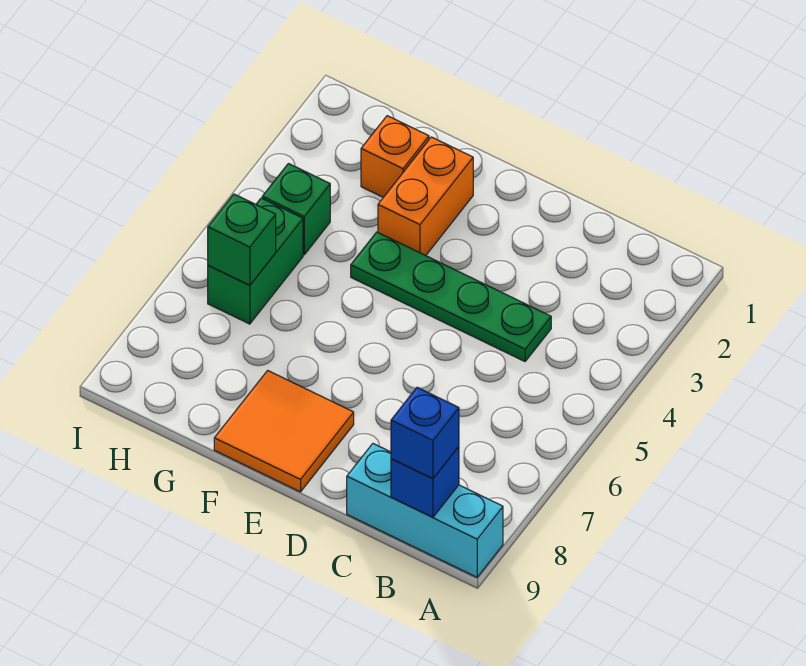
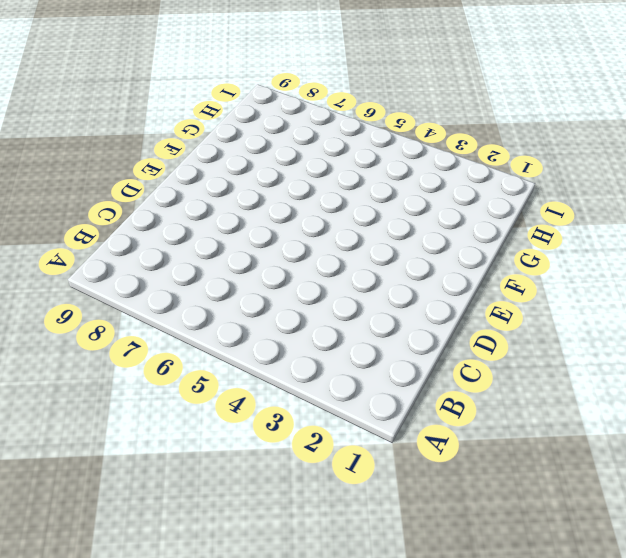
none -> cyan 1x3 brick [347,444,503,577]
none -> green 1x4 plate [351,232,551,361]

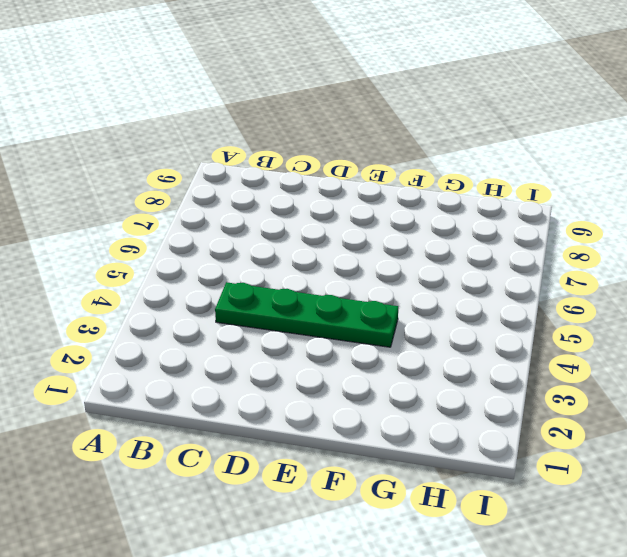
none -> cyan 1x3 brick [347,444,503,577]
none -> orange 2x2 tile [214,370,354,492]

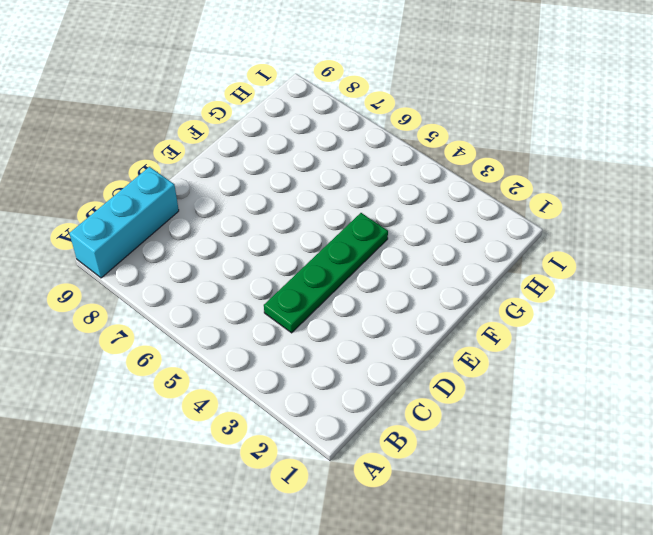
none -> orange 2x2 tile [214,370,354,492]
none -> orange 1x2 brick [378,137,473,256]

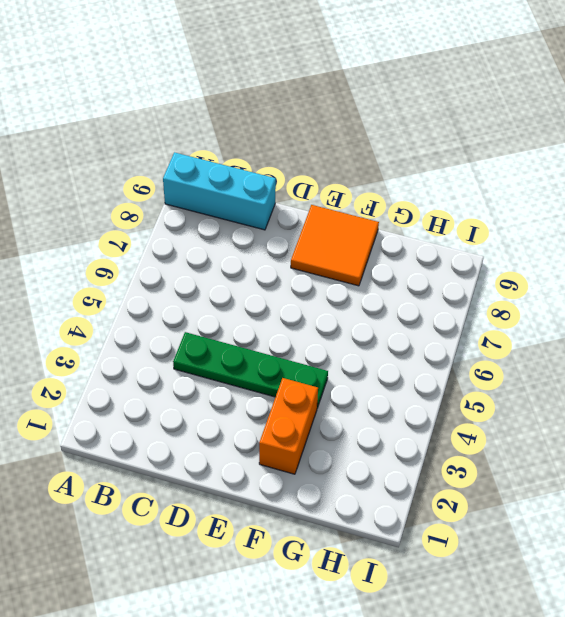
none -> orange 1x1 brick [361,116,429,197]
none -> green 1x1 brick [262,164,330,255]

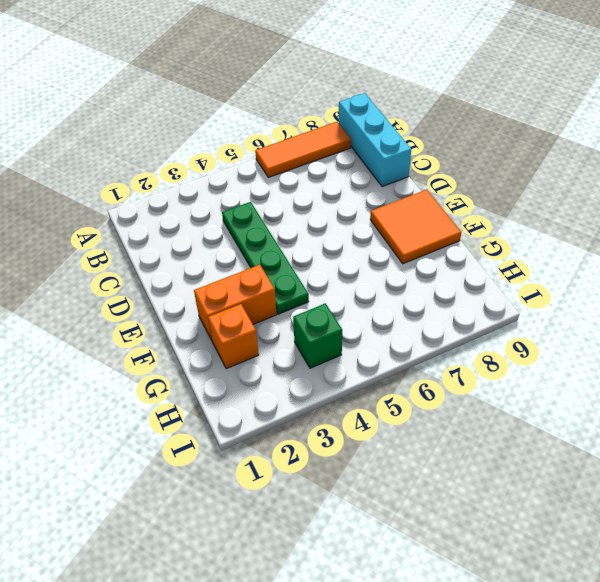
orange 1x3 tile [255,122,351,177] -> none
none -> green 1x2 brick [208,198,303,324]
none -> blue 1x1 brick [391,447,459,517]

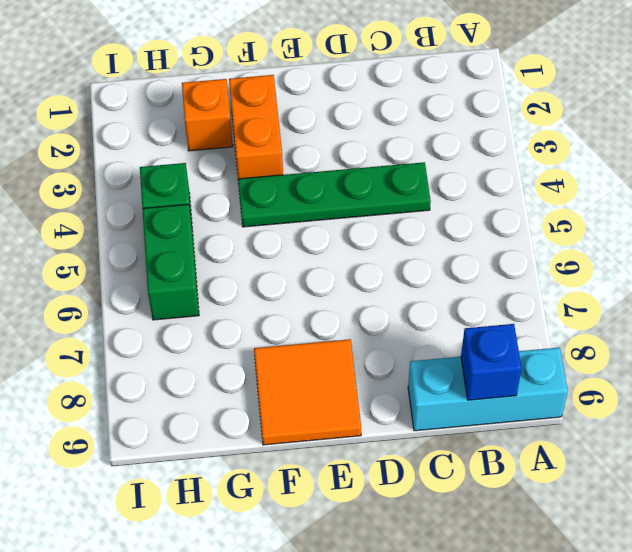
none -> green 1x1 brick [208,194,276,285]
none -> blue 1x1 brick [391,388,459,479]

